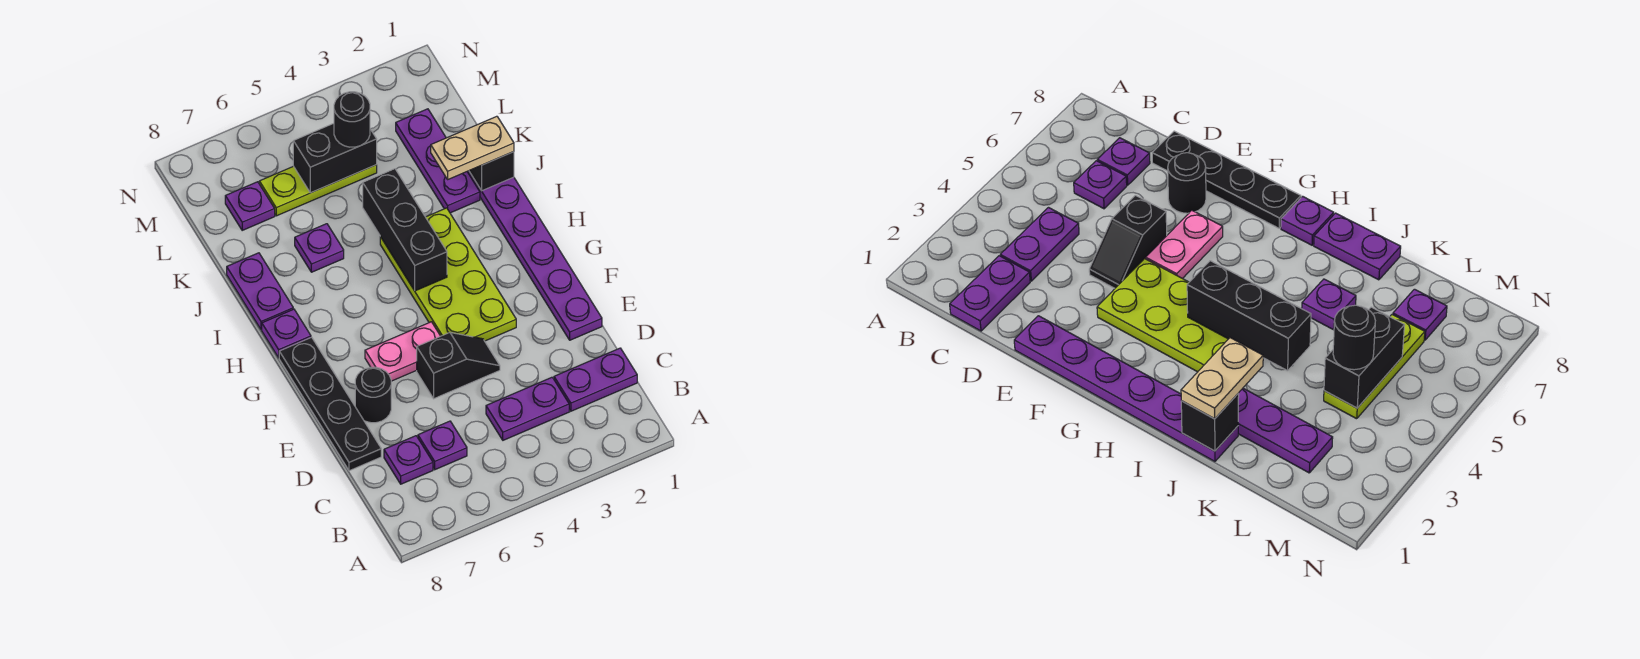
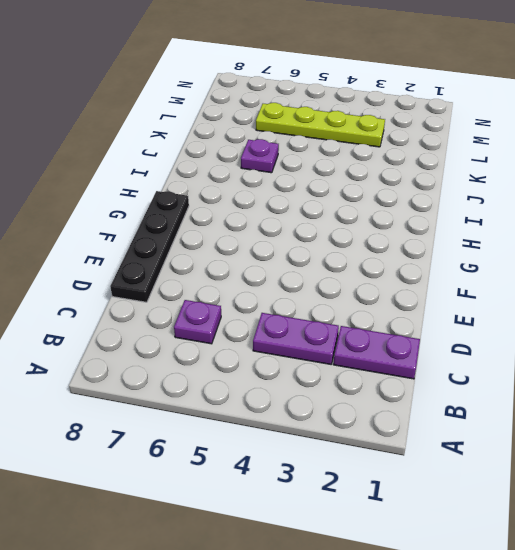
lime 1x4 plate [256,103,385,147] -> lime 1x3 plate [259,165,377,216]
none -> purple 1x1 plate [384,436,433,484]
none -> purple 1x6 plate [467,171,602,340]
none -> black 1x2 slope [417,332,500,399]

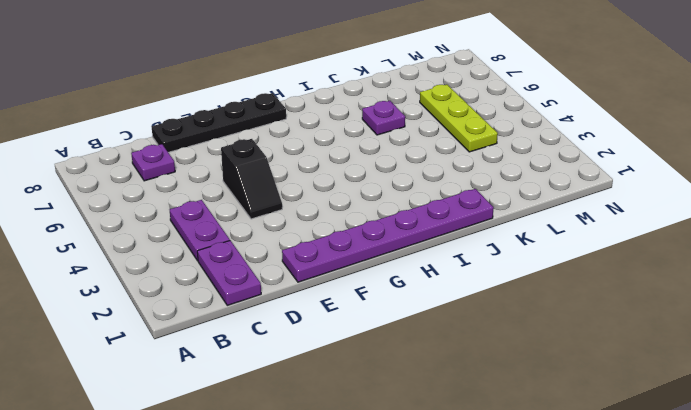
none -> purple 1x1 plate [418,421,467,470]
none -> black 1x1 round brick [355,367,391,423]
none -> lime 2x4 plate [380,208,516,341]

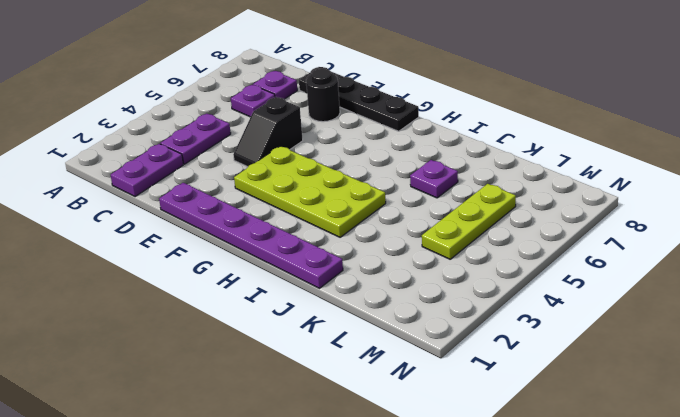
none -> pink 1x2 plate [365,322,440,381]
none -> purple 1x1 plate [262,309,311,358]
none -> purple 1x2 plate [227,253,293,330]

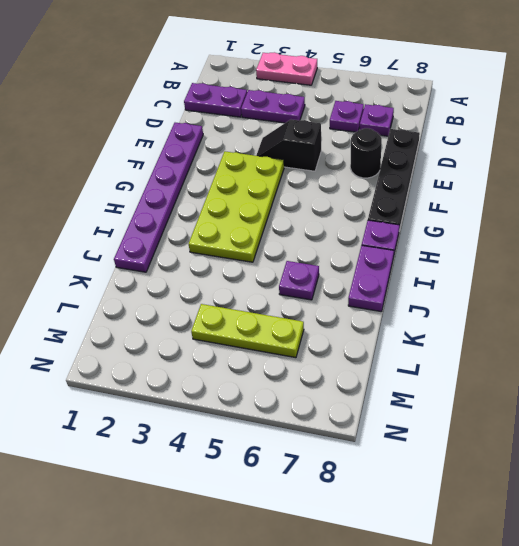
pink 1x2 plate [256,52,317,85] -> pink 1x2 plate moved to [365,322,440,381]
none -> purple 1x3 plate [396,109,480,213]
none -> purple 1x1 plate [225,182,275,230]
none -> black 1x3 brick [363,169,447,291]

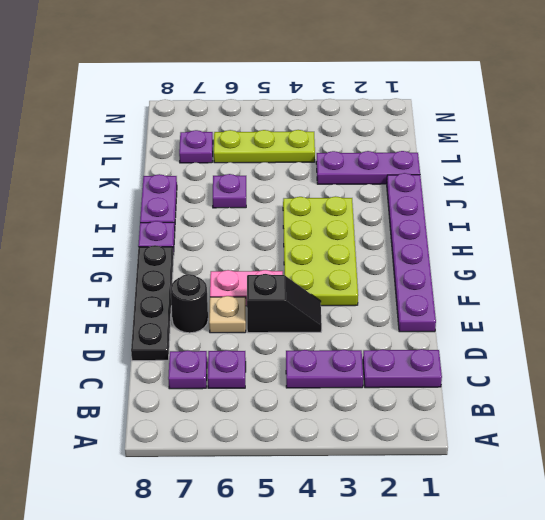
tan 1x1 plate [209,296,246,333] -> none
purple 1x3 plate [316,151,420,184] -> purple 1x3 plate turned to [396,109,480,213]
none -> black 1x3 brick [363,169,447,291]
none -> black 1x1 brick [469,152,514,191]
none -> black 1x2 brick [293,123,377,193]

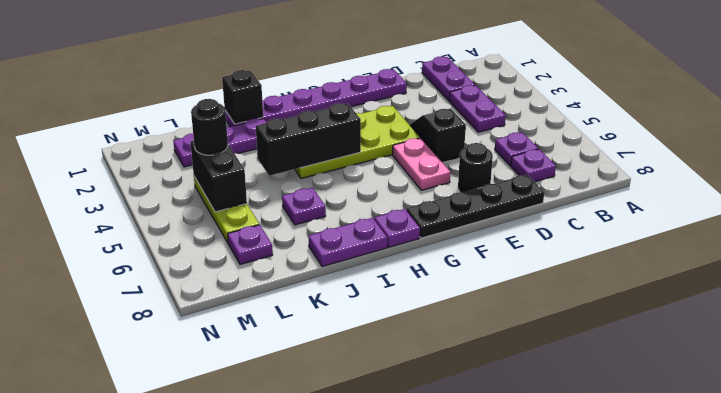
none -> tan 1x2 plate [431,116,514,179]

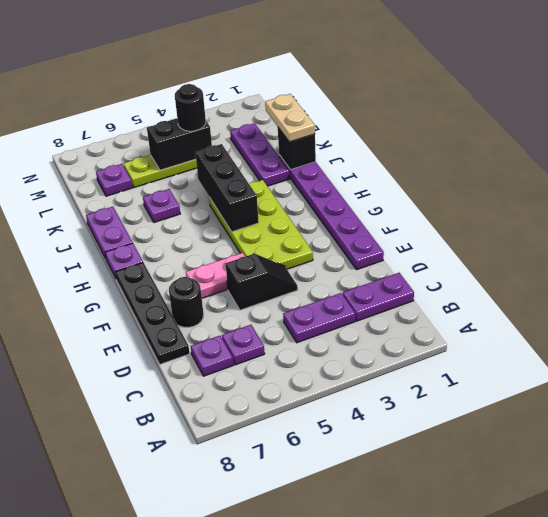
tan 1x2 plate [265,94,315,142] -> tan 1x2 plate turned to [431,116,514,179]

